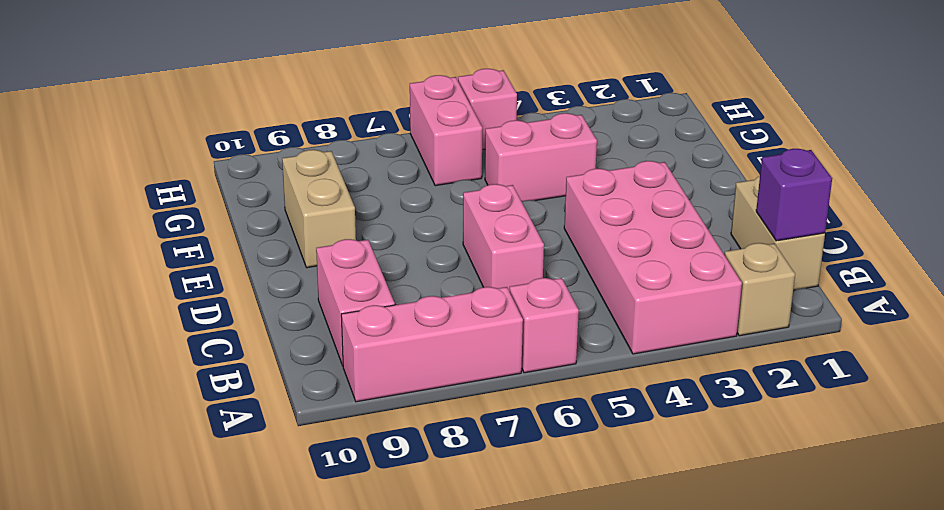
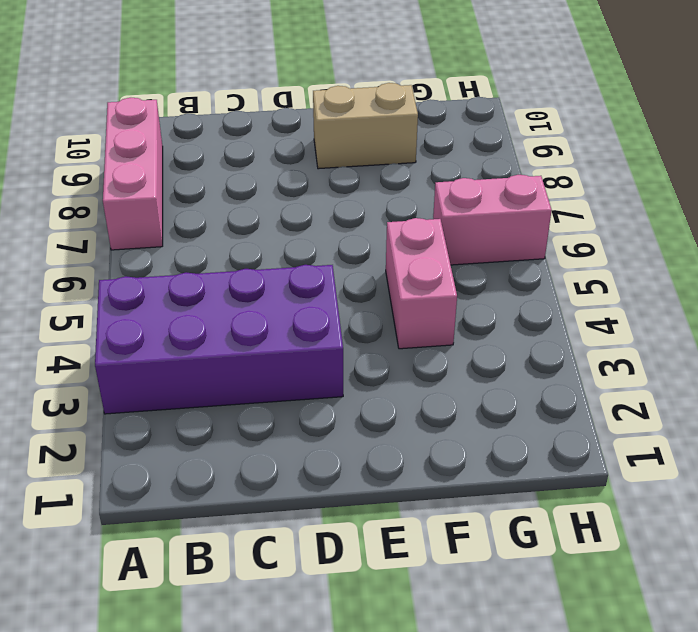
purple 2x4 brick [95,265,343,414] -> pink 2x4 brick [564,161,742,354]
none -> tan 1x1 brick [725,243,795,336]
none -> pink 1x1 brick [510,278,579,373]
none -> tan 1x2 brick [731,176,825,290]

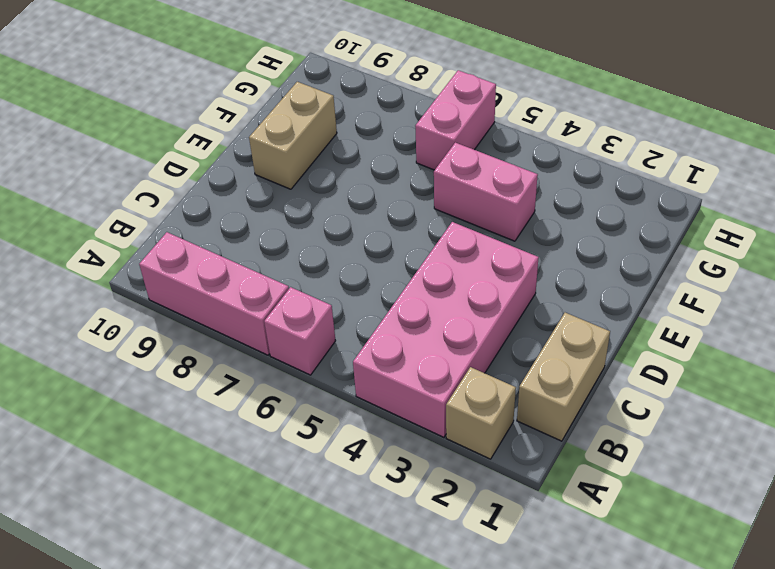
none -> pink 1x2 brick [316,239,395,366]
none -> pink 1x2 brick [463,184,544,292]
none -> pink 1x1 brick [458,69,517,150]

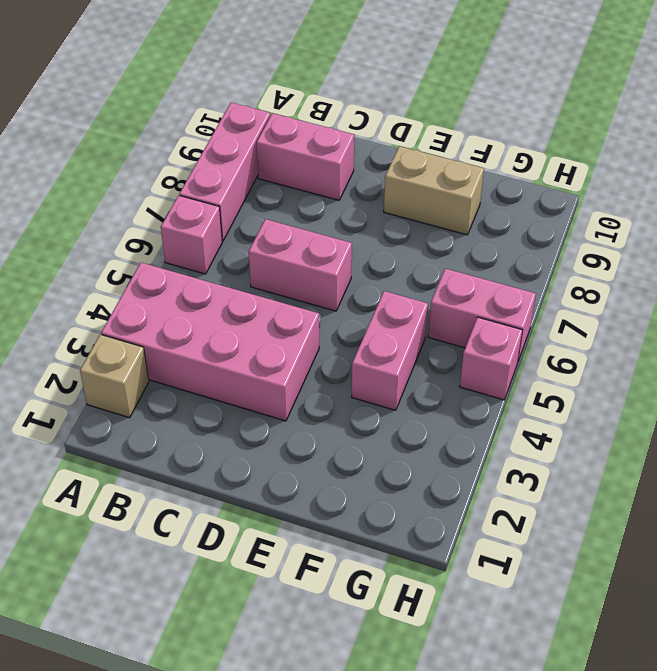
none -> tan 1x2 brick [731,176,825,290]
none -> purple 1x1 brick [756,149,832,241]

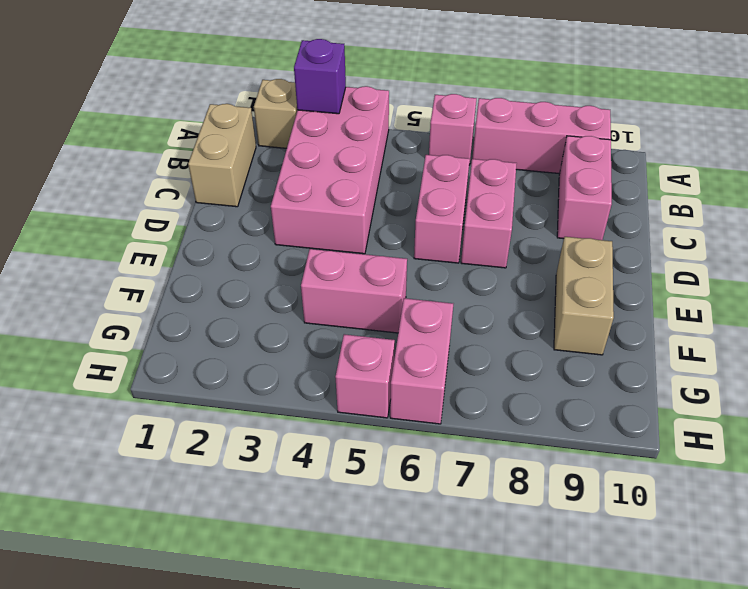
purple 1x1 brick [294,39,346,114] -> purple 1x1 brick moved to [756,149,832,241]
pink 1x2 brick [461,159,517,268] -> none

